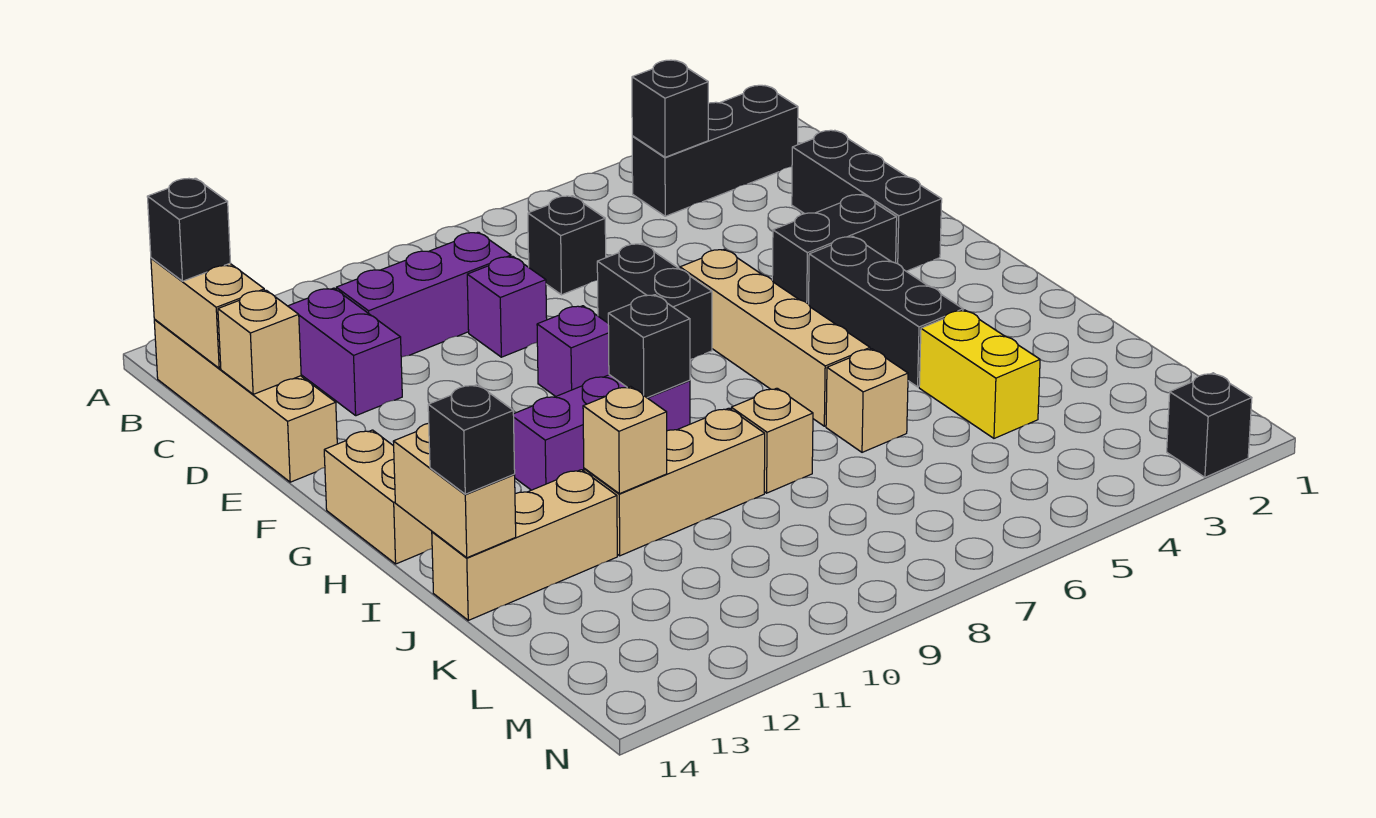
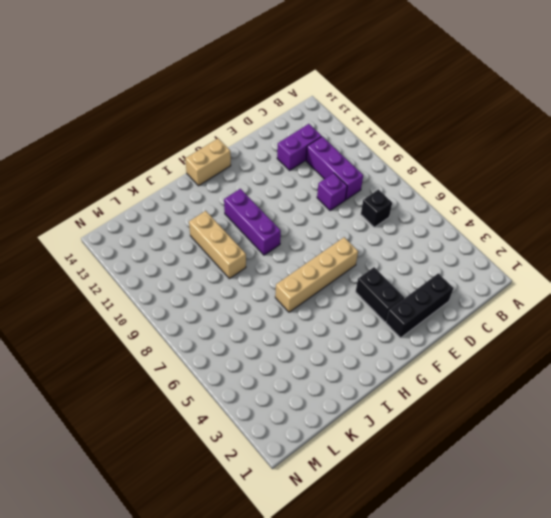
none -> black 1x3 brick [632,85,798,216]
none -> tan 1x4 brick [154,320,337,482]
none -> black 1x2 brick [597,244,712,360]

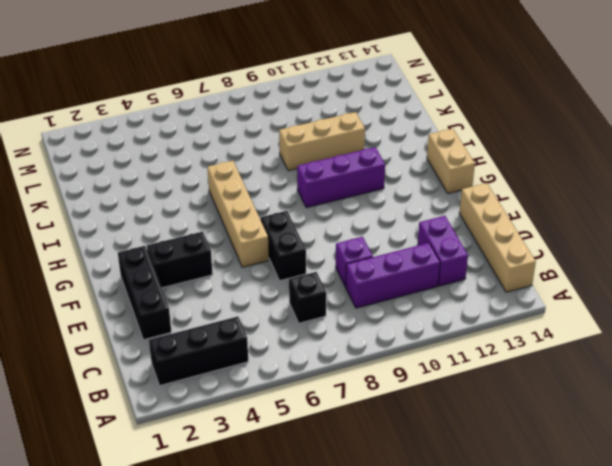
none -> purple 1x1 brick [537,306,609,397]
none -> black 1x3 brick [809,236,963,387]
none -> yellow 1x2 brick [919,310,1040,438]

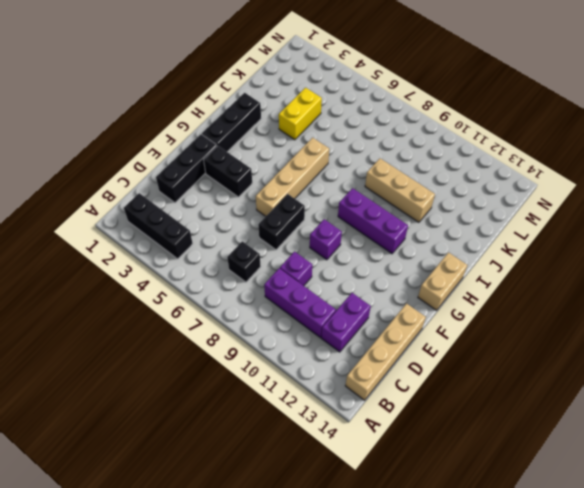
black 1x3 brick [202,93,261,152] -> black 1x3 brick moved to [809,236,963,387]
none -> tan 1x1 brick [826,349,908,452]
none -> tan 1x1 brick [731,388,813,493]
none -> tan 1x3 brick [432,470,617,620]

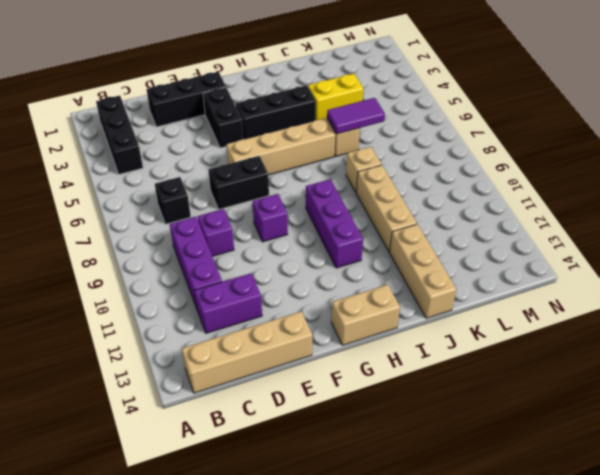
purple 1x2 tile [327,98,385,134] -> none
none -> black 1x1 brick [1167,373,1252,477]
none -> black 1x1 brick [632,60,708,157]
none -> tan 1x2 brick [151,258,264,368]

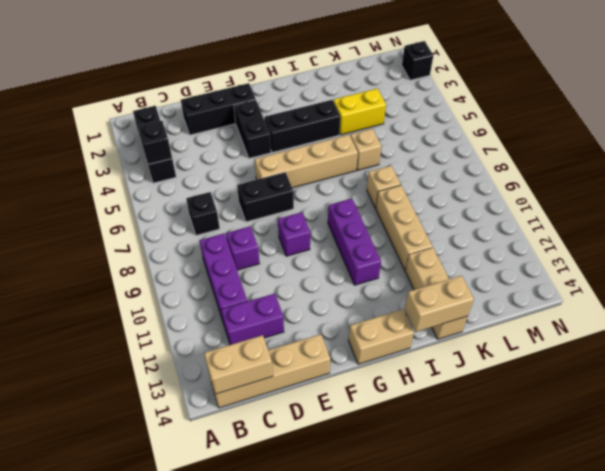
none -> tan 1x1 brick [218,290,301,394]
none -> black 1x1 brick [608,295,690,398]
none -> tan 1x1 brick [583,386,667,494]

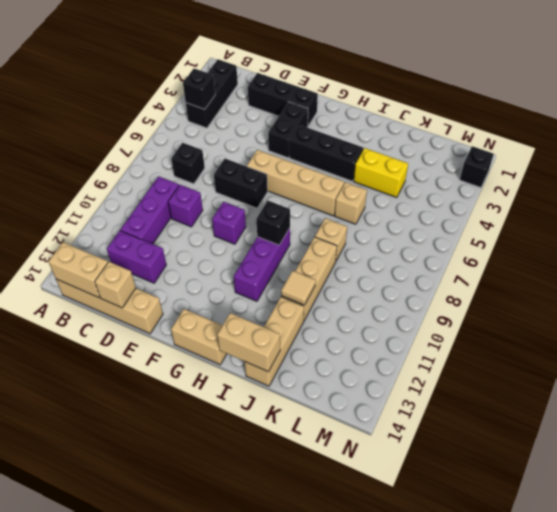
tan 1x1 tile [281,271,316,305] -> tan 1x1 brick [583,386,667,494]
none -> black 1x1 brick [147,178,231,281]
none -> black 1x1 brick [428,384,515,494]

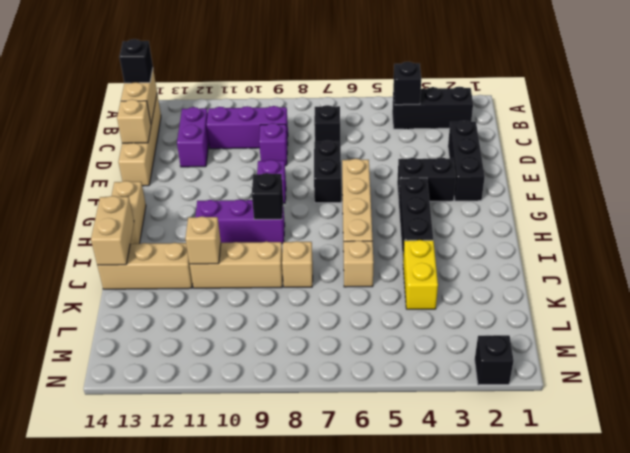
none -> black 1x1 brick [428,384,515,494]

